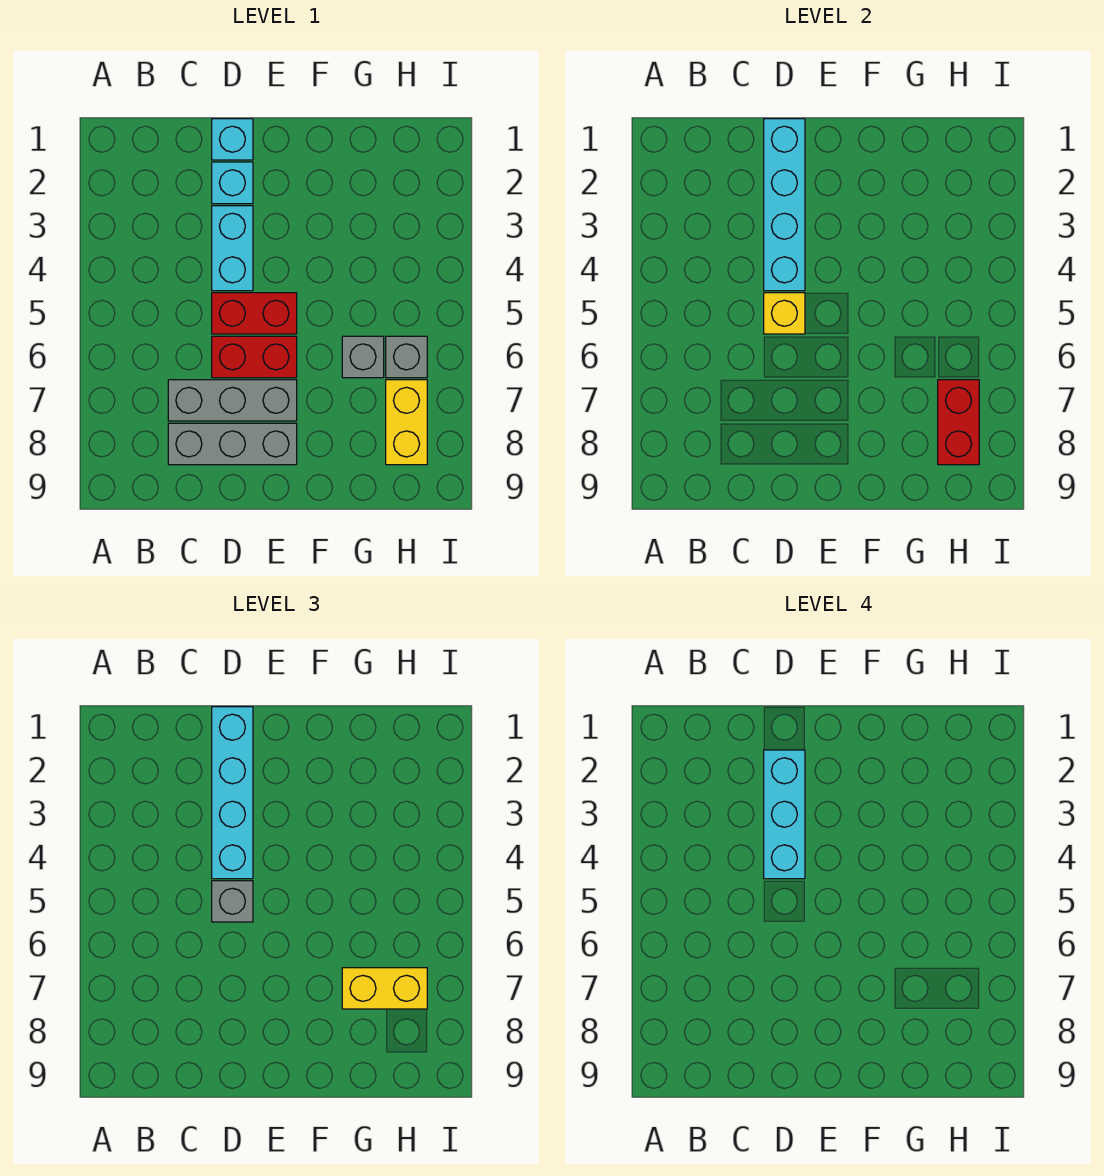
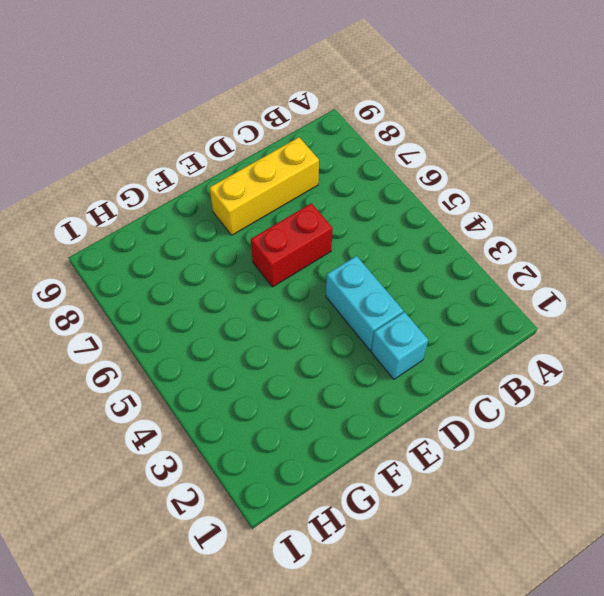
yellow 1x3 brick [209,137,319,235] -> grey 1x3 brick [168,423,297,465]
none -> grey 1x3 brick [168,380,297,421]
none -> cyan 1x1 brick [212,119,253,160]
none -> red 1x2 brick [212,293,297,334]

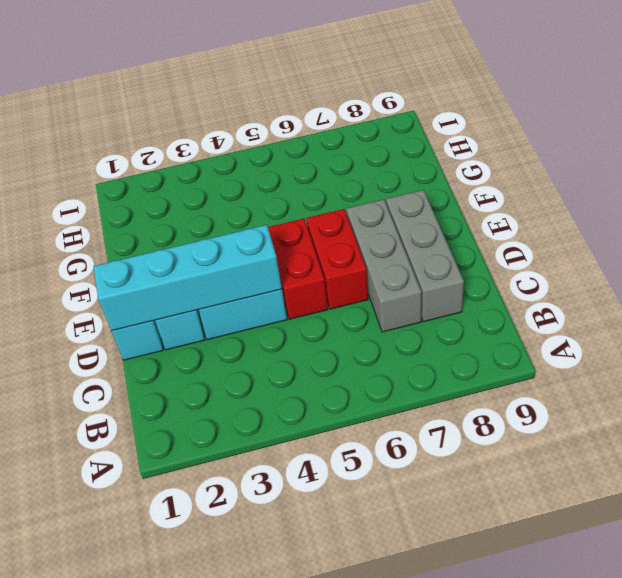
none -> grey 1x1 brick [342,336,384,378]
none -> grey 1x1 brick [386,336,427,378]
none -> yellow 1x2 brick [386,380,427,465]

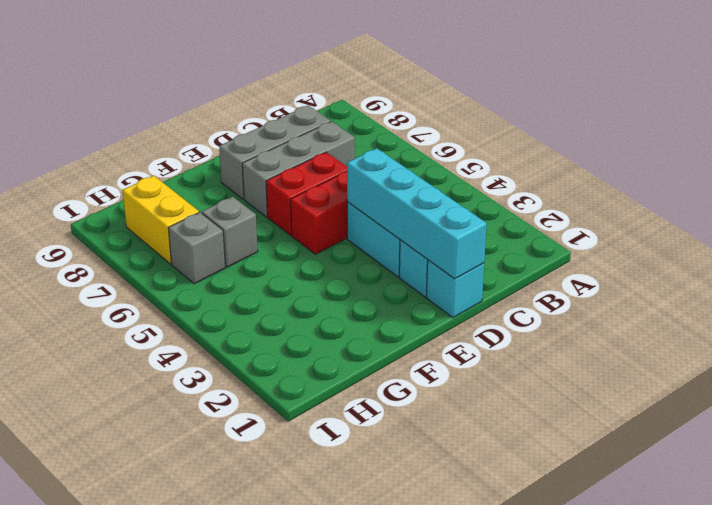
none -> yellow 1x1 brick [764,293,805,334]
none -> red 1x2 brick [938,380,979,465]
none -> cyan 1x4 brick [212,707,253,879]

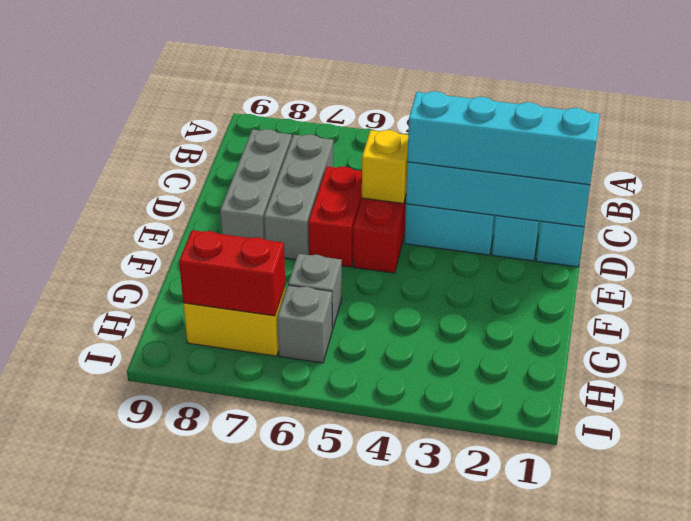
none -> grey 1x1 brick [212,881,253,922]
none -> yellow 1x2 brick [342,968,427,1009]
none -> cyan 1x3 brick [764,750,805,879]

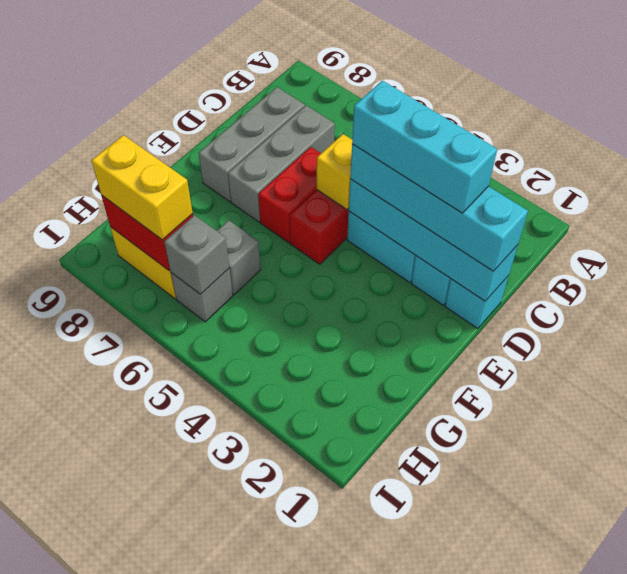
grey 1x1 brick [164,215,229,294] -> grey 1x1 brick moved to [212,881,253,922]
yellow 1x2 brick [92,135,193,240] -> yellow 1x2 brick turned to [342,968,427,1009]

